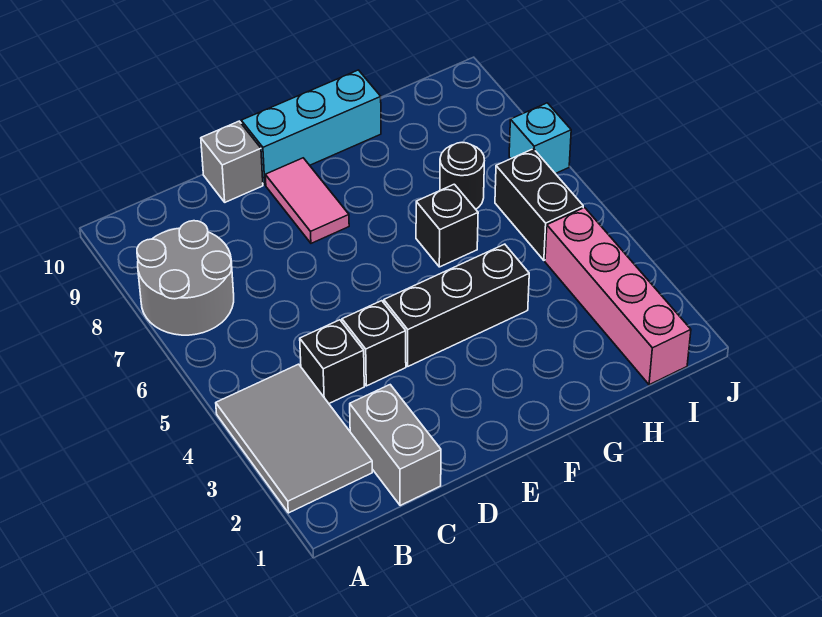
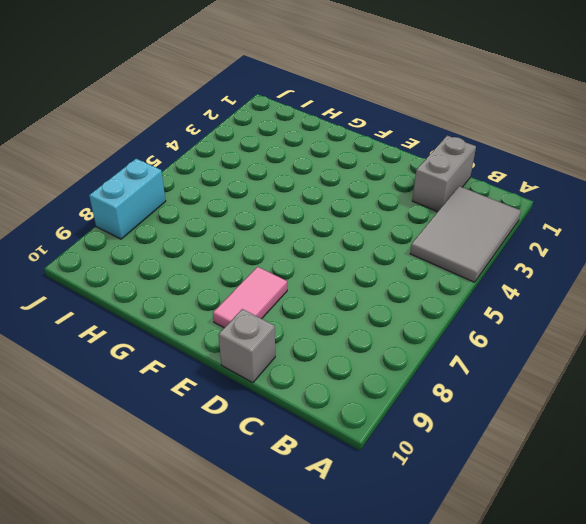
cyan 1x2 brick [89,159,166,239] -> cyan 1x1 brick [509,103,571,174]
none -> grey 2x2 round brick [137,221,234,335]
none -> black 1x1 brick [300,320,364,403]
none -> black 1x1 brick [342,301,406,386]

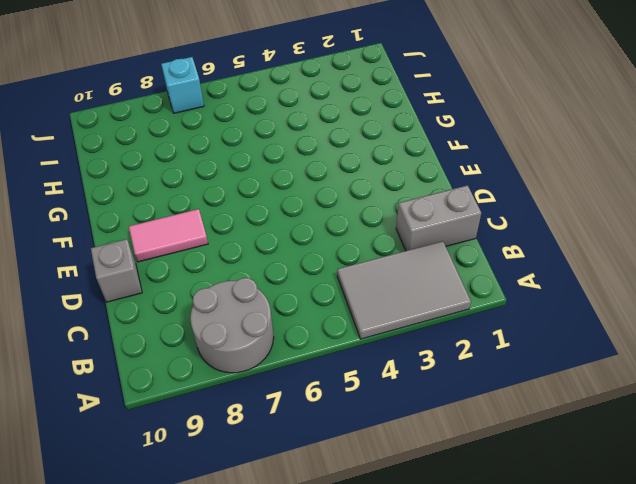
none -> black 1x1 brick [300,320,364,403]
none -> black 1x1 brick [342,301,406,386]
none -> black 1x3 brick [384,244,529,366]

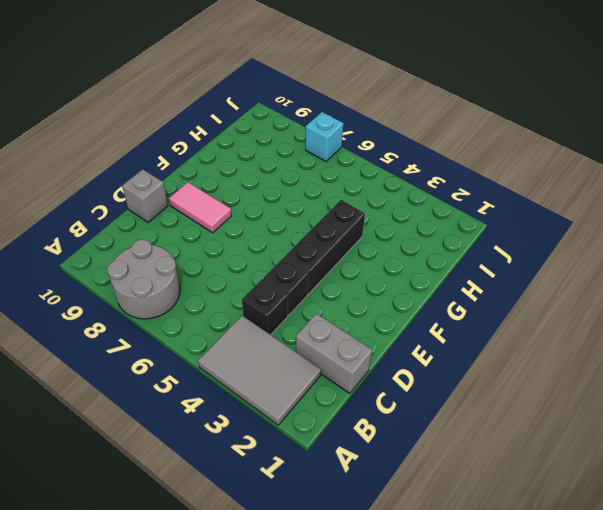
none -> cyan 1x3 brick [241,70,381,185]
none -> black 1x1 brick [416,184,478,267]
none -> black 1x1 round brick [440,143,484,209]

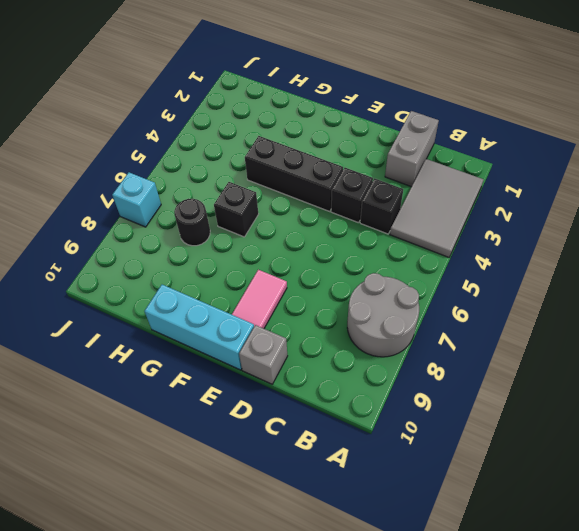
none -> pink 1x4 brick [545,208,691,385]
none -> black 1x2 brick [495,149,583,260]

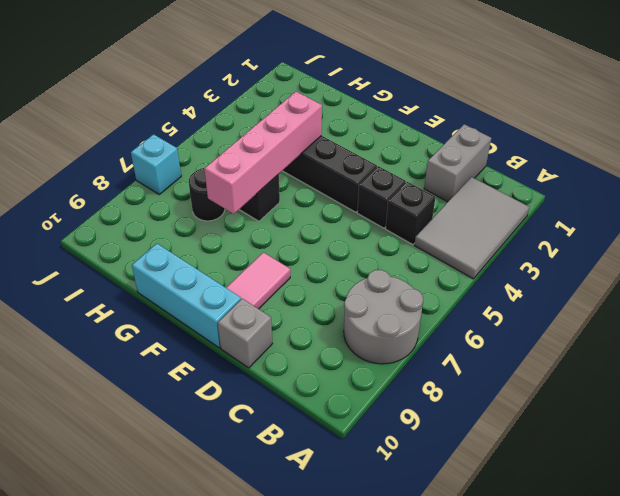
pink 1x4 brick [204,92,322,214] -> pink 1x4 brick moved to [545,208,691,385]
none -> black 1x2 brick [495,149,583,260]

